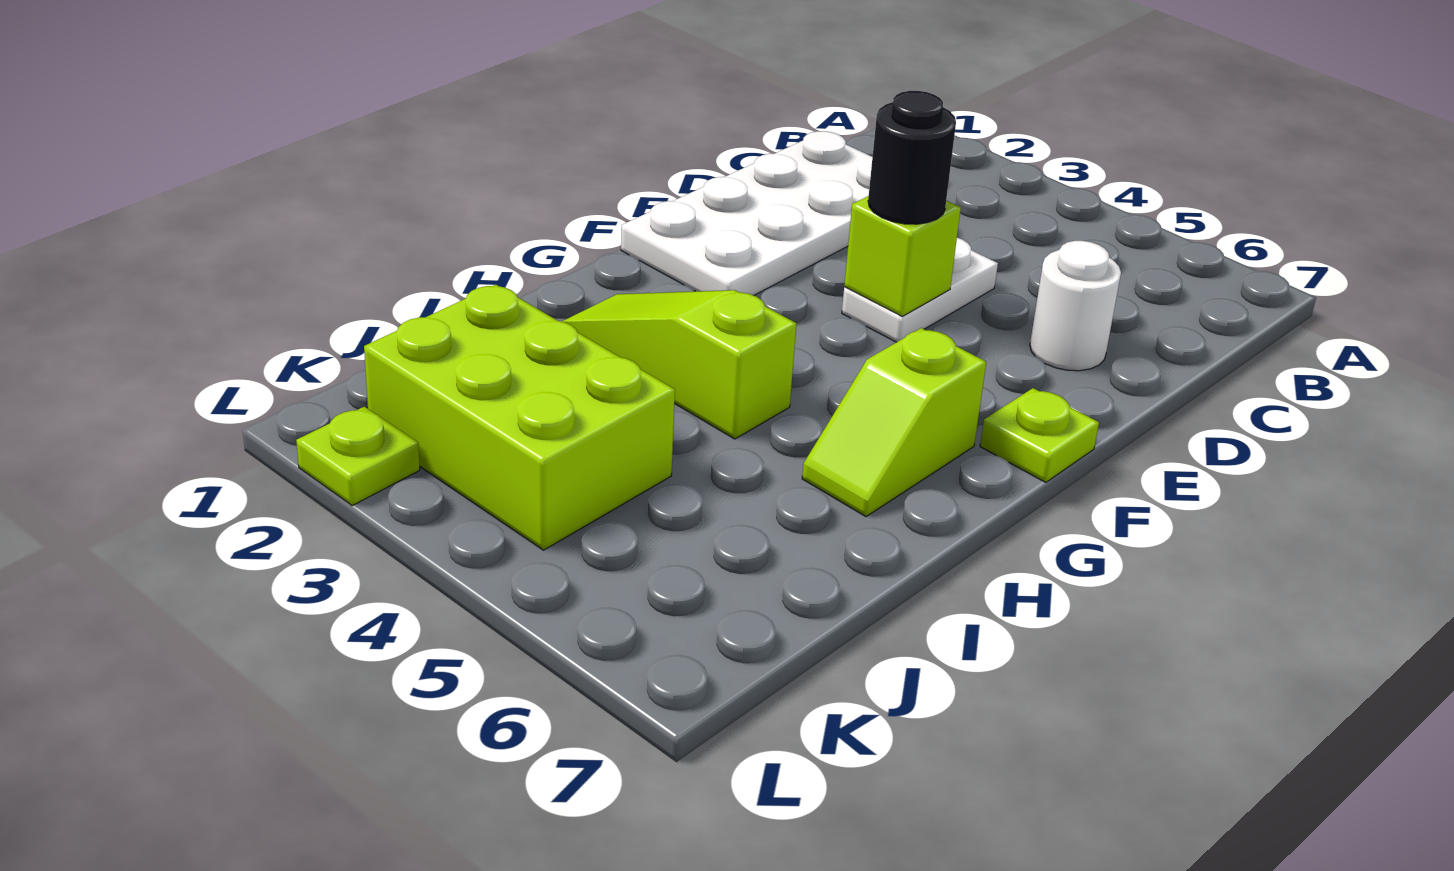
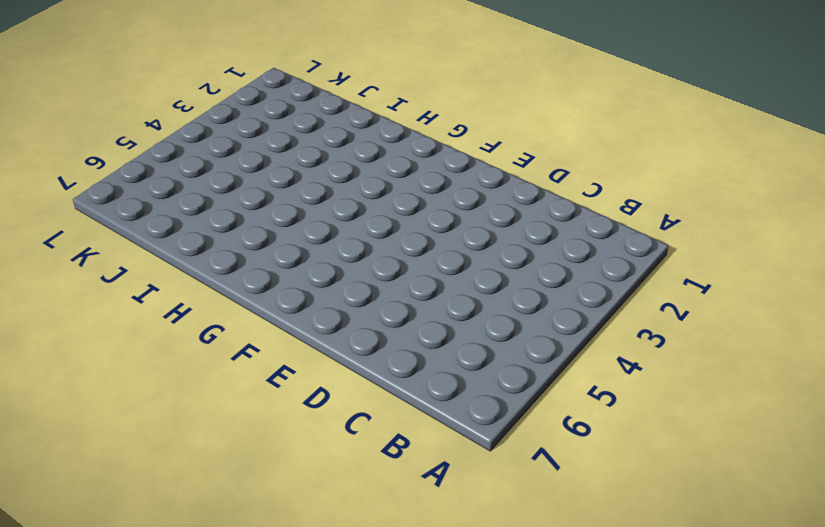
none -> white 2x4 plate [621,131,872,295]
none -> white 1x2 plate [842,238,998,342]

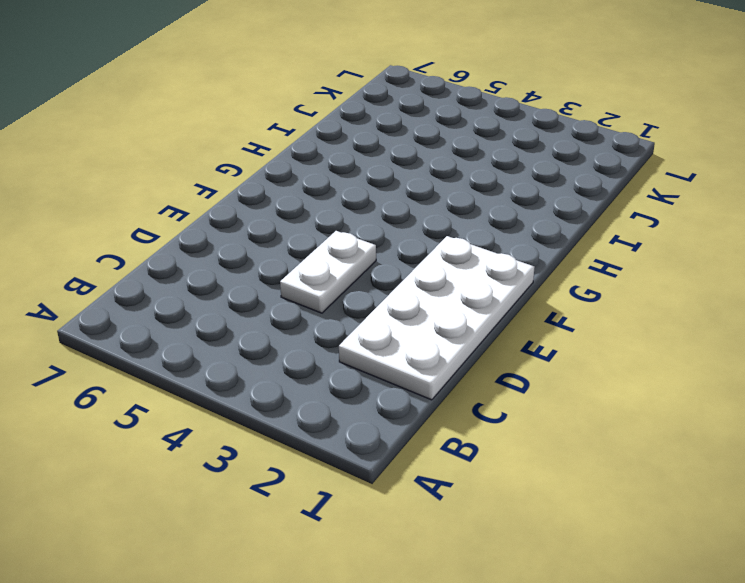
none -> white 1x1 round brick [1030,241,1121,371]
none -> lime 1x1 plate [980,388,1099,482]

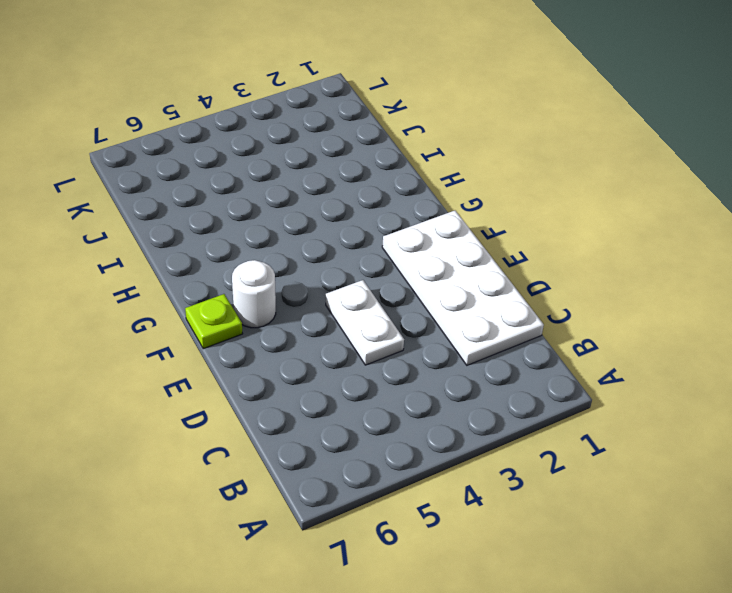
white 1x1 round brick [232,260,276,328] -> white 1x1 round brick moved to [1030,241,1121,371]
none -> lime 1x2 slope [802,328,986,517]
none -> lime 1x3 slope [562,290,796,439]

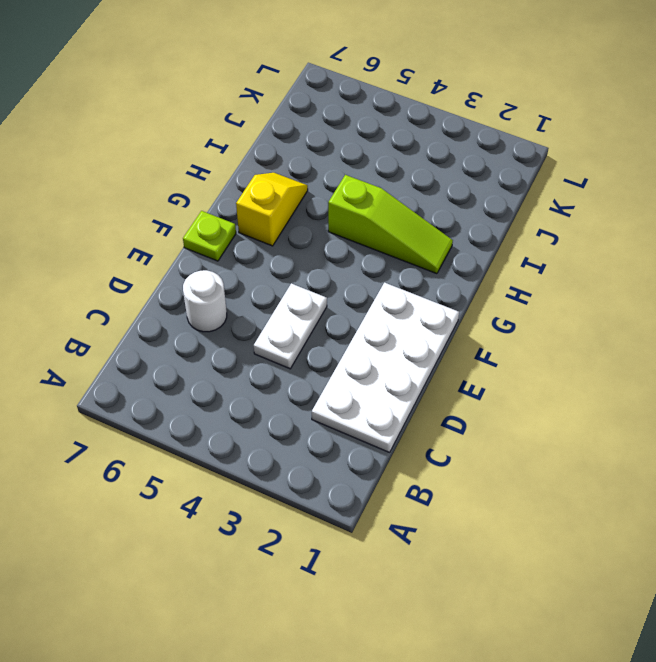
yellow 1x2 slope [236,173,308,246] -> lime 1x2 slope [802,328,986,517]
none -> lime 2x3 brick [364,285,675,550]
none -> lime 1x1 plate [296,407,420,506]

